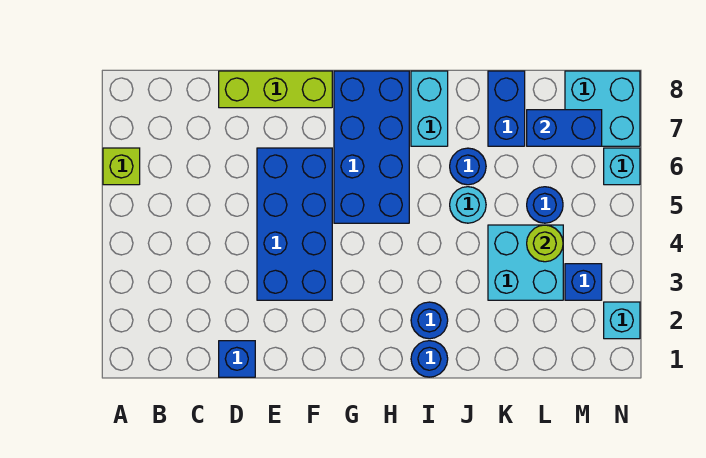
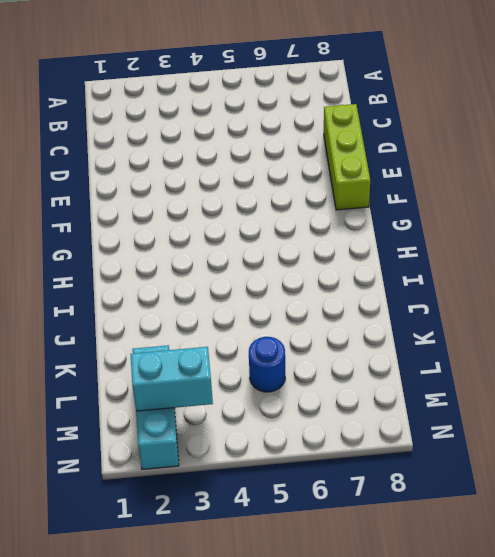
cyan 1x3 brick [132,345,179,469] -> cyan 1x1 brick [604,302,640,339]
cyan 1x2 brick [131,347,213,411] -> cyan 1x2 brick moved to [411,71,448,146]
none -> lime 1x1 brick [103,148,140,185]
none -> blue 1x1 brick [219,341,255,377]
none -> blue 2x4 brick [257,148,332,300]

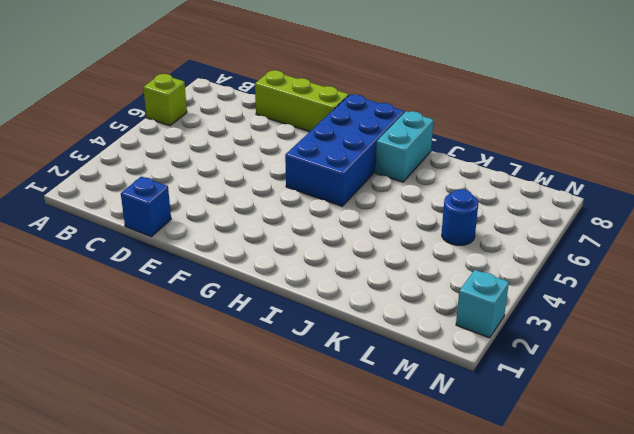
none -> blue 2x4 brick [257,148,332,300]
none -> blue 1x1 round brick [411,341,448,377]
none -> blue 1x1 round brick [411,302,448,339]

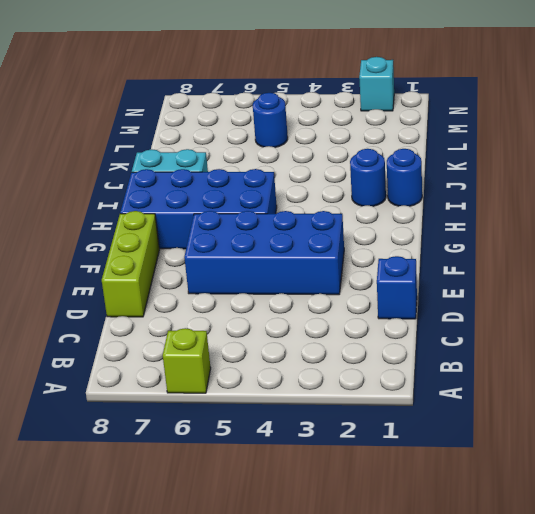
none -> cyan 1x1 round brick [450,187,486,223]
none -> blue 1x1 round brick [450,148,486,185]
none -> cyan 2x2 brick [488,225,563,300]

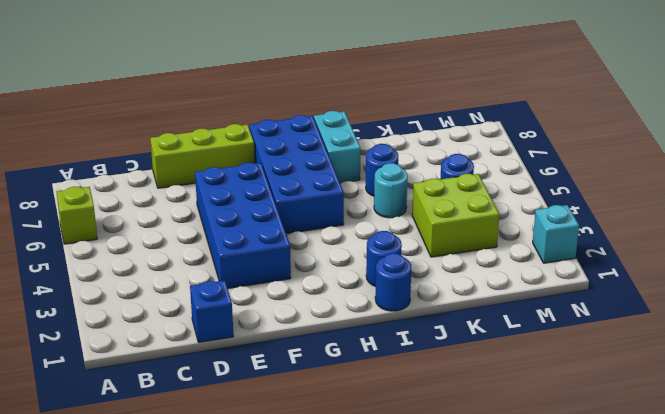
lime 2x2 brick [412,174,499,257] -> cyan 2x2 brick [488,225,563,300]
none -> blue 1x2 brick [488,71,525,146]
none -> blue 1x1 brick [565,264,602,300]
none -> cyan 2x2 brick [565,71,640,146]

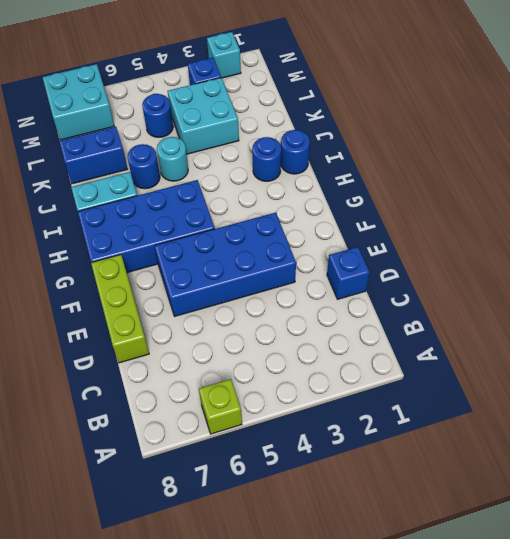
none -> cyan 1x1 brick [604,148,640,185]
none -> lime 1x1 round brick [527,225,563,262]
none -> blue 1x2 brick [527,110,602,146]

